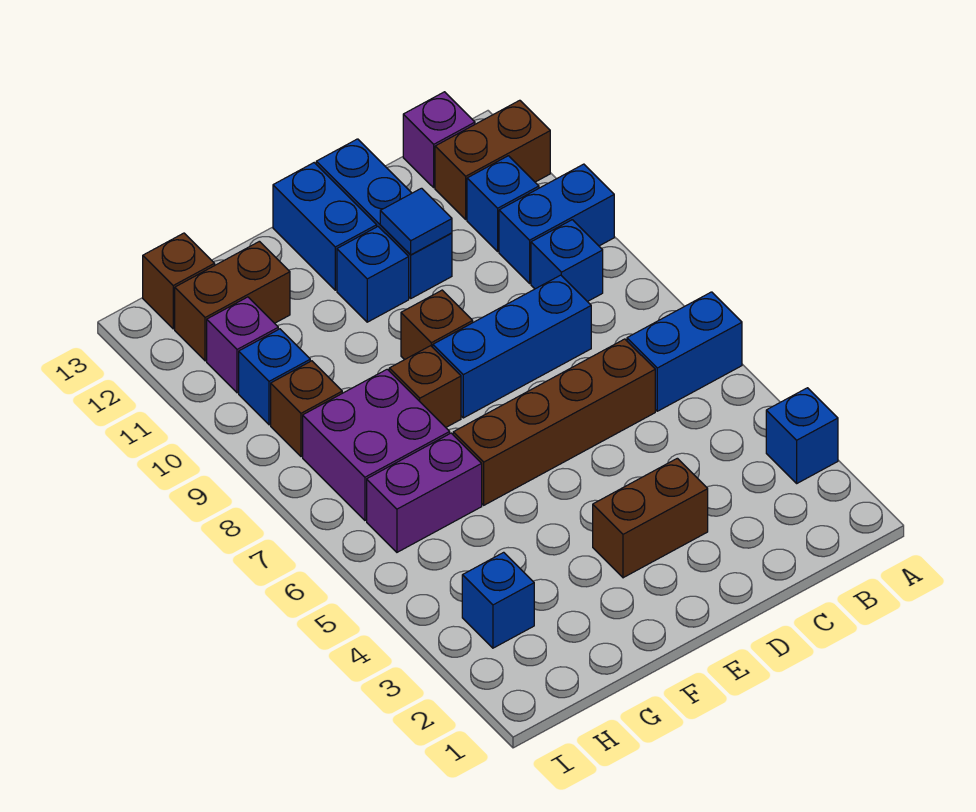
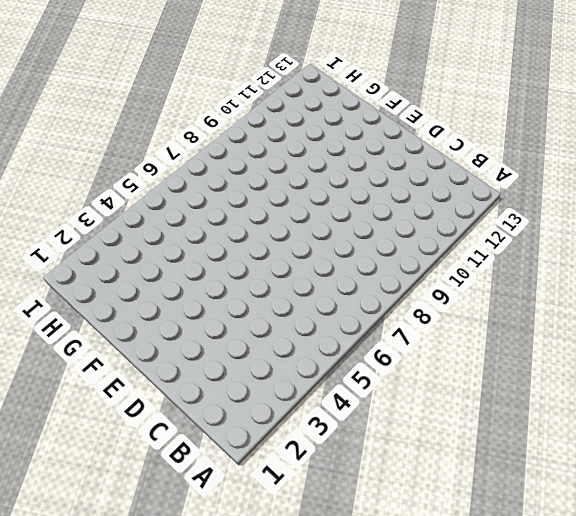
none -> blue 1x1 brick [766,388,838,483]
none -> blue 1x2 brick [627,292,742,411]
none -> blue 1x2 brick [499,164,614,283]

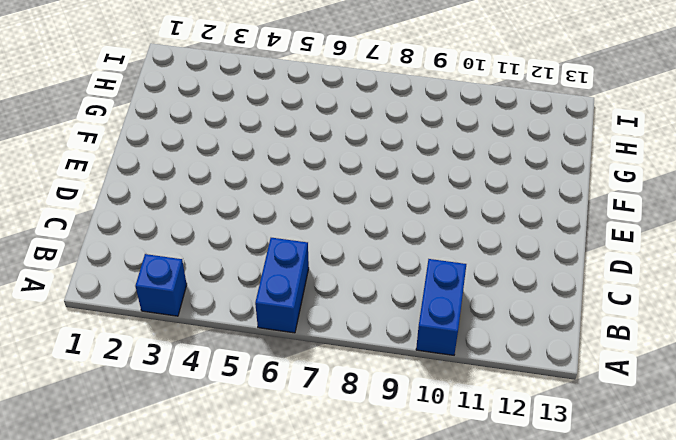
none -> brown 1x2 brick [435,100,550,219]
none -> blue 1x1 brick [531,220,603,302]
none -> blue 1x1 brick [467,156,539,251]

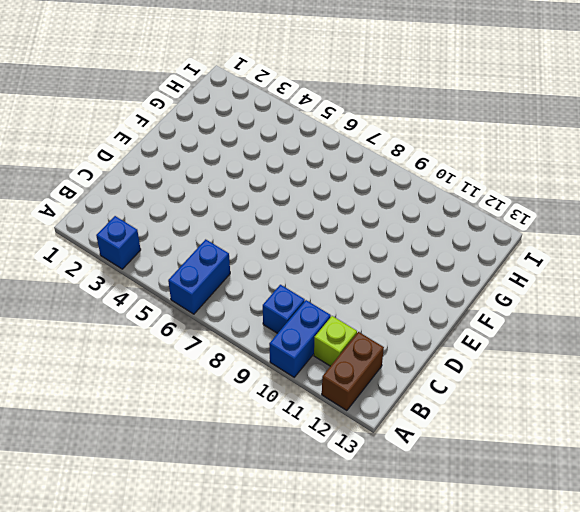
lime 1x1 brick [314,316,357,366] -> blue 1x1 brick [467,156,539,251]
none -> purple 1x1 brick [403,92,475,187]
none -> brown 1x4 brick [453,339,655,505]
none -> blue 1x3 brick [433,275,591,418]

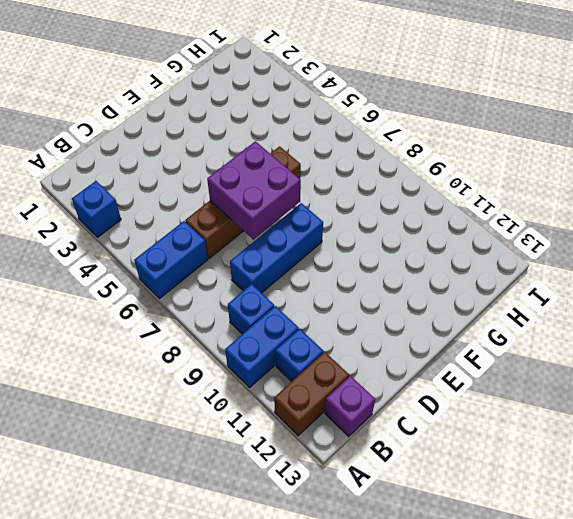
purple 2x2 brick [207,141,301,240] -> purple 2x2 brick moved to [303,369,450,520]
none -> brown 1x2 brick [593,458,708,578]
none -> blue 1x3 brick [316,139,452,298]
none -> brown 1x1 brick [401,290,473,360]

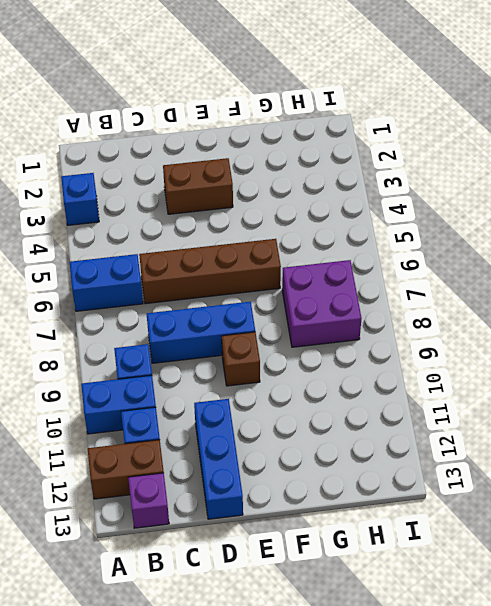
none -> blue 1x1 brick [337,227,409,322]
none -> blue 1x2 brick [273,163,377,290]
none -> brown 1x1 brick [389,346,461,427]

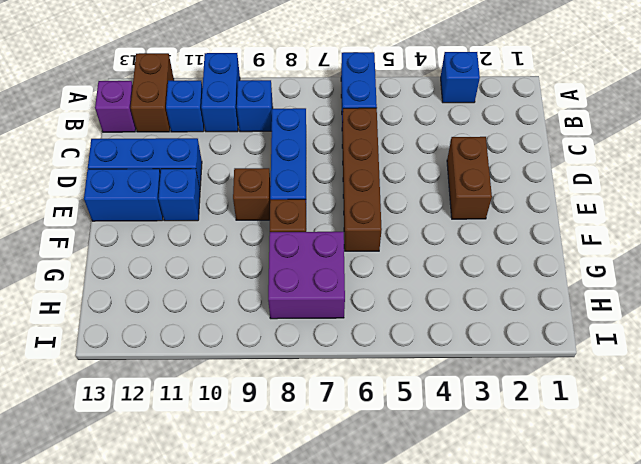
none -> purple 1x2 brick [367,433,482,552]
none -> brown 1x2 brick [175,241,290,361]
none -> blue 1x1 brick [462,552,534,648]

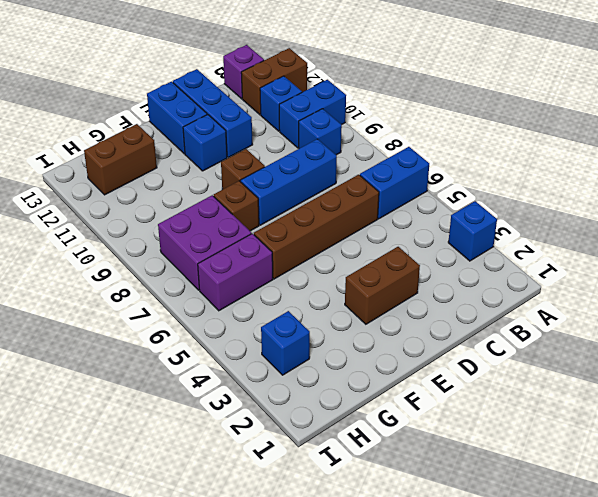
none -> brown 1x1 brick [271,361,342,457]
none -> blue 1x1 brick [239,329,310,425]
none -> purple 1x1 brick [207,297,278,393]

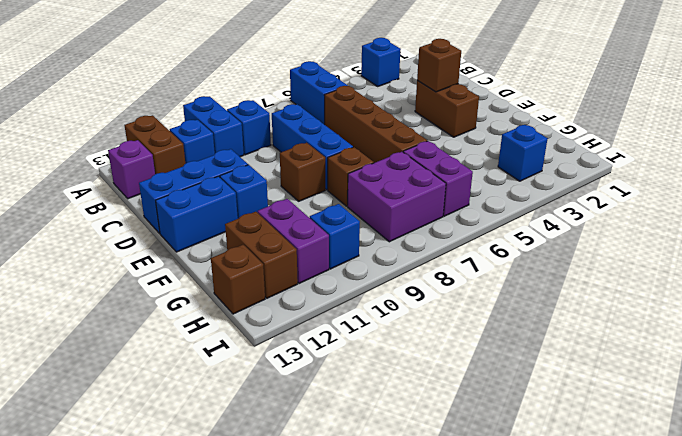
brown 1x1 brick [417,39,461,92] -> brown 1x1 brick moved to [271,361,342,457]
purple 1x2 brick [258,199,329,284] -> purple 1x1 brick [207,297,278,393]
none -> blue 1x1 tile [380,188,452,255]

